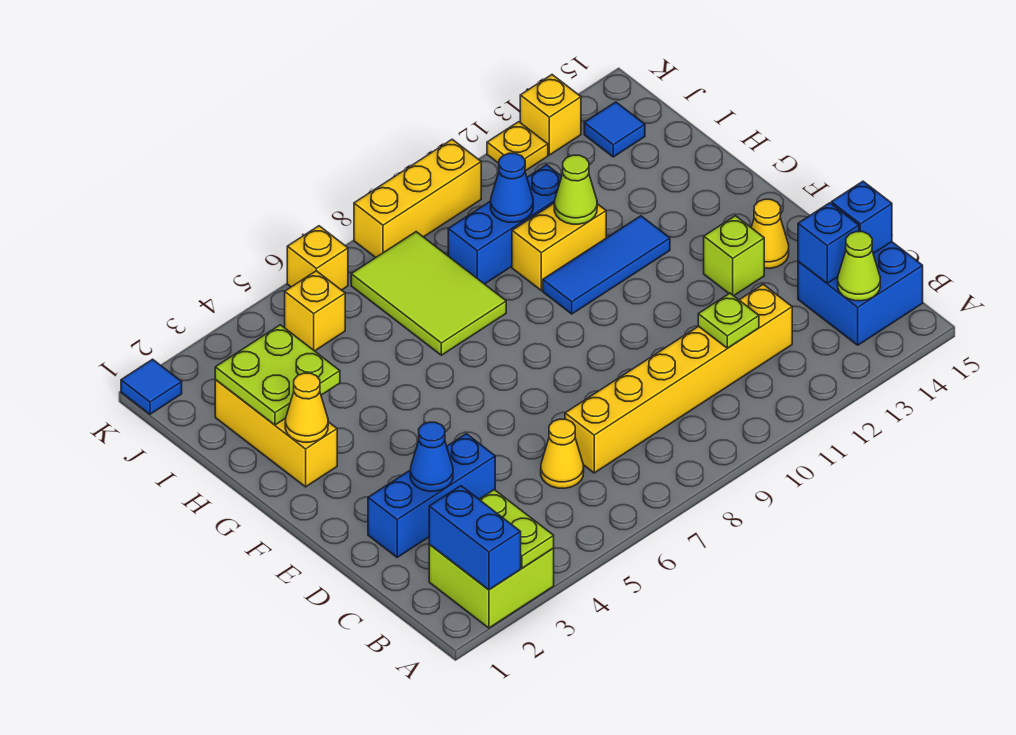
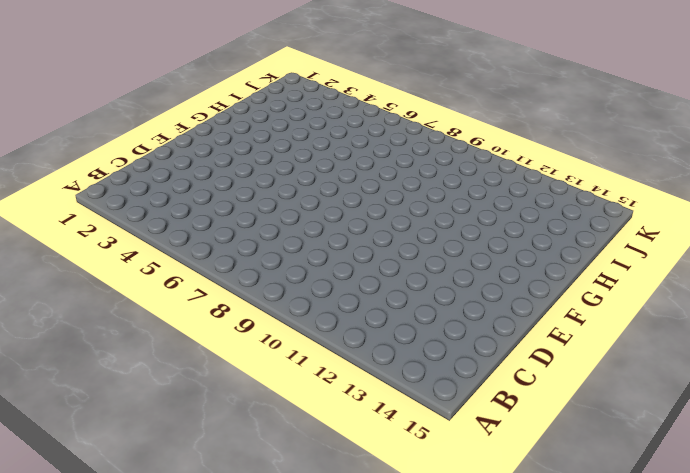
none -> lime 2x2 brick [429,545,554,628]
none -> blue 2x2 brick [798,242,923,345]
none -> yellow 1x1 cone [541,419,584,488]
none -> yellow 1x6 brick [565,284,792,473]

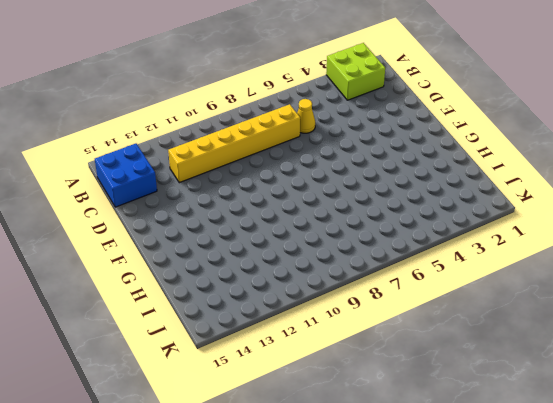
none -> blue 1x3 brick [368,434,495,557]
none -> lime 1x1 brick [704,216,764,296]
none -> yellow 1x1 cone [751,199,789,269]
none -> yellow 1x3 brick [215,380,337,487]

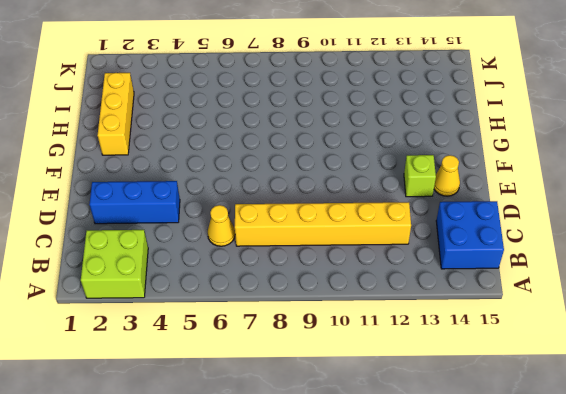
none -> blue 1x3 tile [543,216,670,314]
none -> lime 2x3 tile [351,232,506,355]
none -> yellow 1x2 brick [512,203,606,290]
none -> blue 1x3 brick [448,165,562,284]

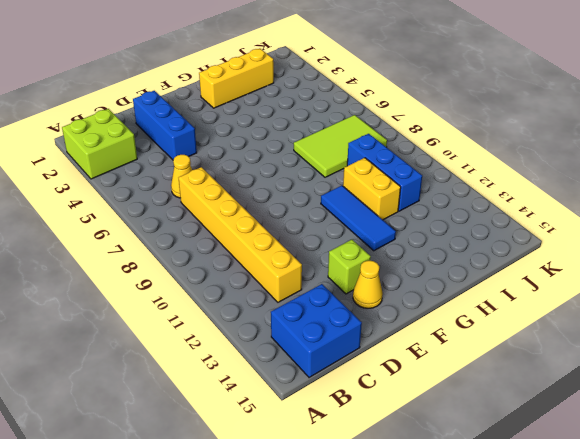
none -> yellow 1x1 brick [285,271,345,351]
none -> blue 1x1 tile [584,102,645,157]
none -> blue 1x1 tile [121,359,182,414]
none -> yellow 1x1 brick [287,226,348,290]

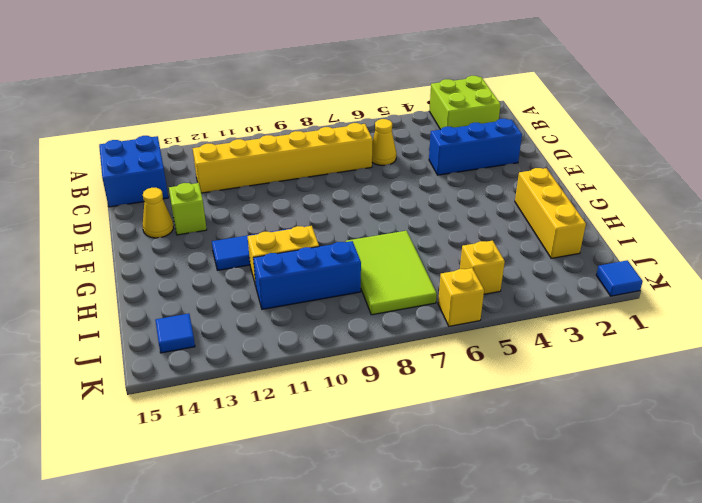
none -> yellow 1x3 brick [354,139,481,258]
none -> yellow 1x1 plate [487,122,548,171]
none -> yellow 1x1 brick [520,75,581,155]
none -> blue 1x2 brick [429,486,521,590]

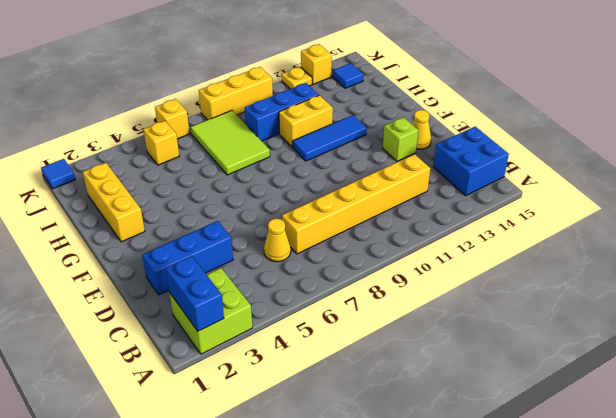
none -> lime 1x2 plate [479,490,554,568]
none -> lime 1x1 cone [838,232,880,301]
none -> lime 1x1 plate [698,293,759,348]
none -> blue 1x1 brick [798,203,859,283]

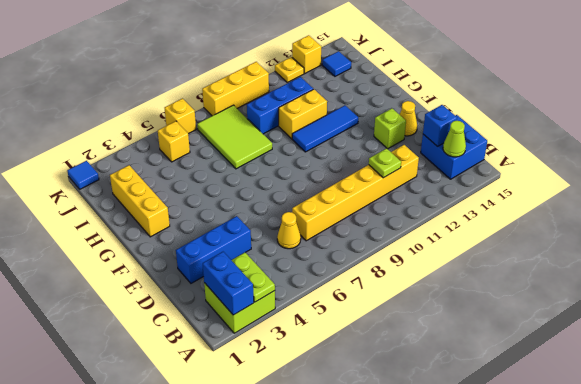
none -> blue 1x1 brick [831,181,892,254]
none -> blue 1x1 cone [410,422,453,491]
none -> yellow 1x1 cone [285,373,328,442]
none -> lime 2x2 plate [215,325,340,425]

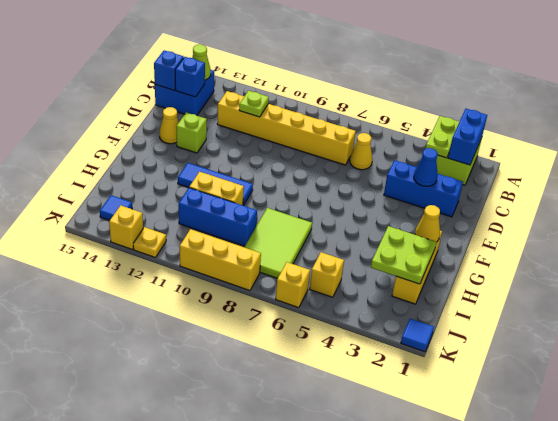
none -> lime 1x1 cone [554,155,597,224]
none -> blue 1x1 cone [491,153,533,222]

